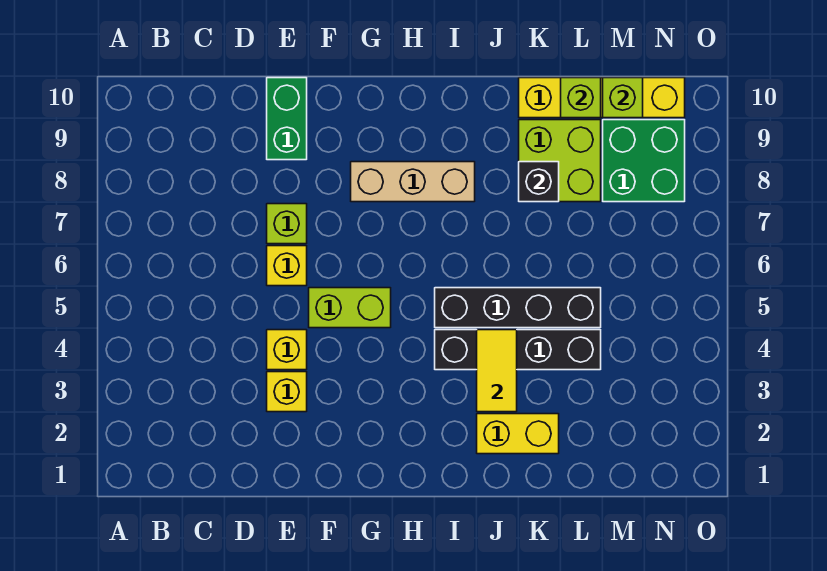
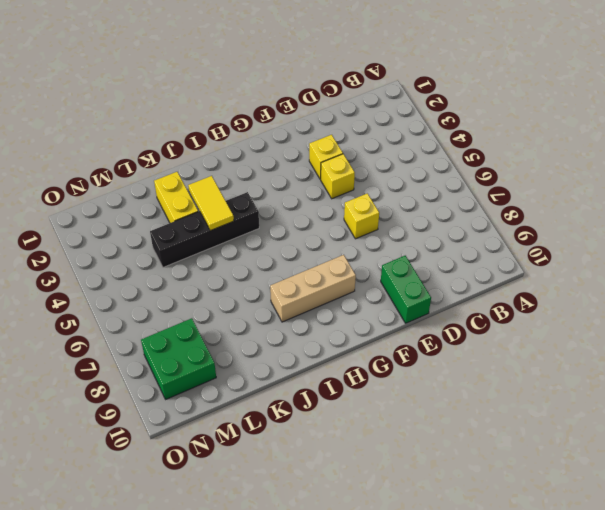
yellow 1x2 brick [154,172,198,223] -> yellow 1x2 brick turned to [477,414,559,454]
none -> lime 1x1 brick [267,204,307,244]
none -> lime 1x2 brick [309,288,391,328]
none -> black 1x4 brick [435,288,601,328]

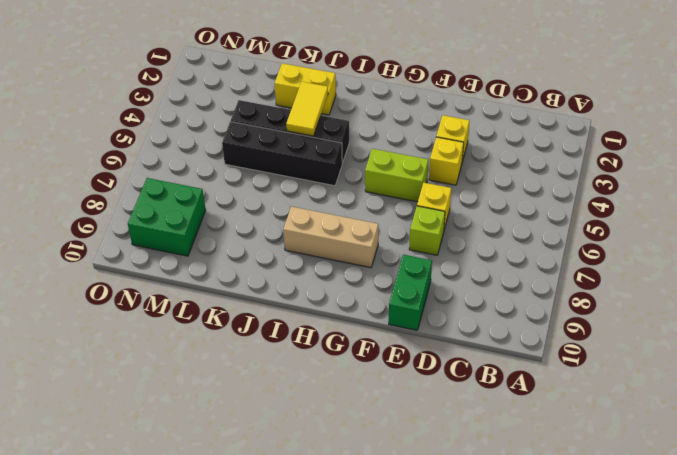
none -> lime 2x2 brick [519,120,601,202]
none -> yellow 1x4 brick [519,78,685,118]
none -> black 1x1 brick [519,162,559,202]

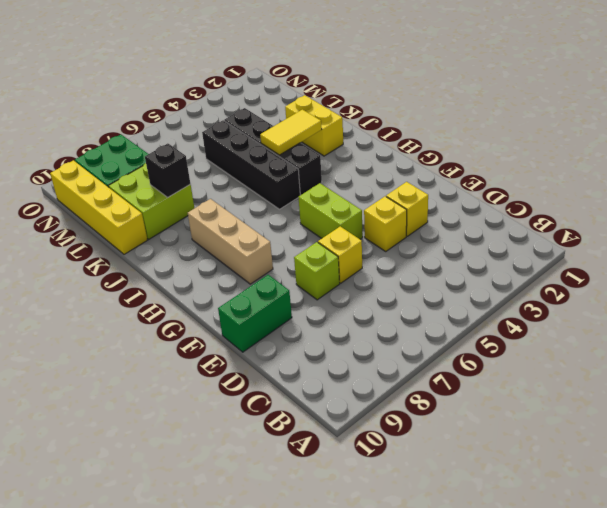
none -> lime 1x1 brick [561,78,601,118]
none -> lime 1x1 brick [603,78,643,118]

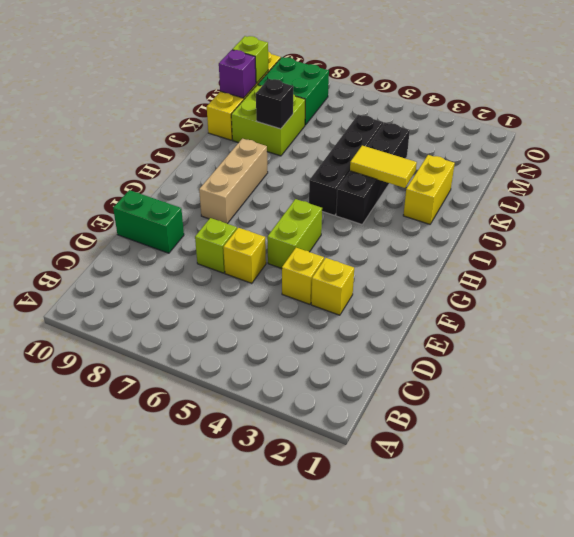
purple 1x1 brick [219,50,256,98] -> lime 1x1 brick [561,78,601,118]

